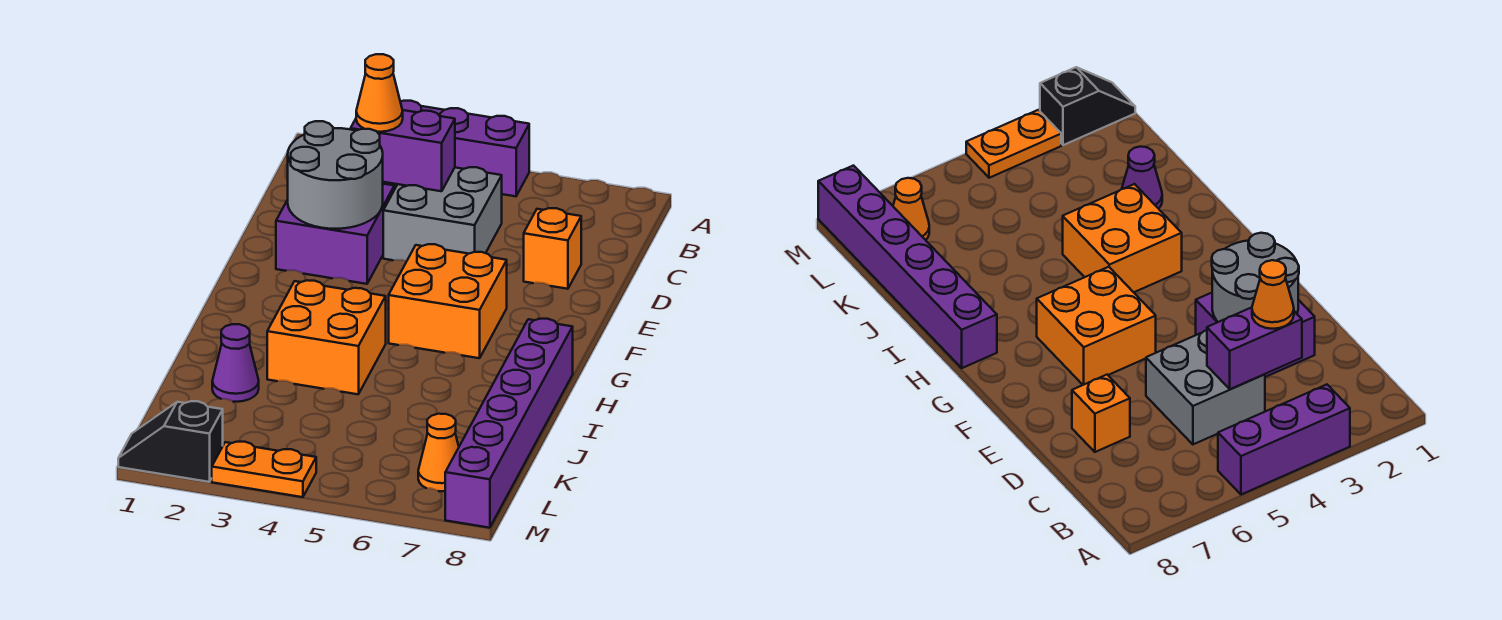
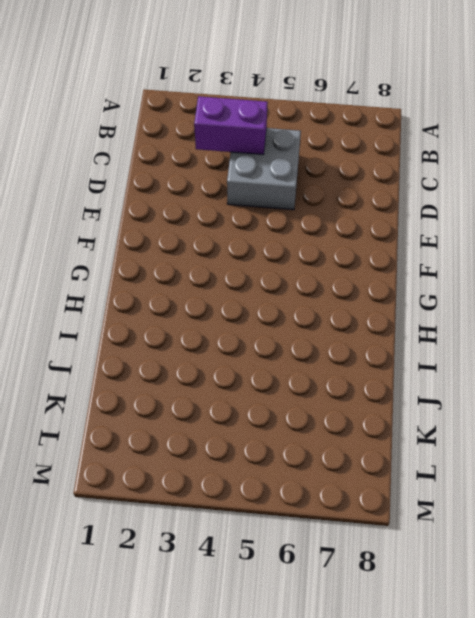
none -> purple 1x3 brick [401,101,529,196]
none -> purple 2x2 brick [276,184,394,284]
none -> orange 1x1 brick [524,208,581,289]

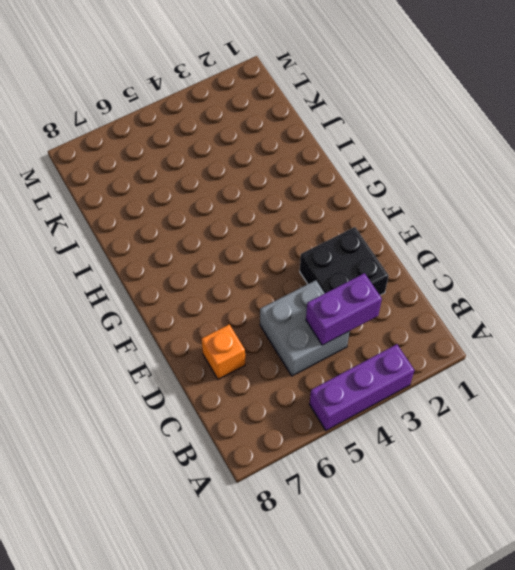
black 2x2 brick [300,227,388,295] -> purple 2x2 brick [276,184,394,284]
none -> orange 2x2 brick [389,244,507,358]
none -> orange 2x2 brick [267,280,386,394]
none -> purple 1x6 brick [445,319,573,528]

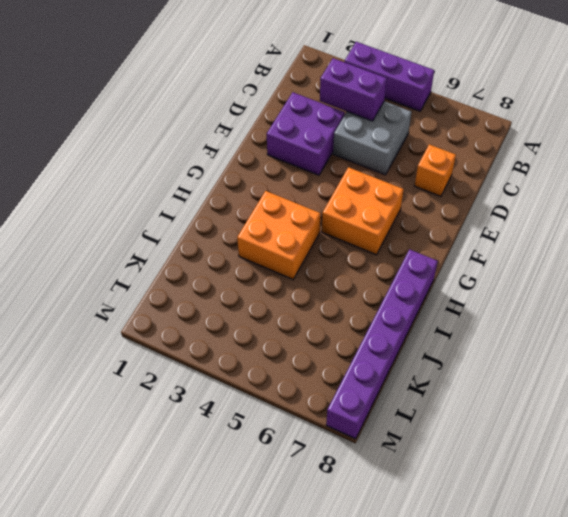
none -> purple 1x1 cone [212,324,259,402]
none -> orange 1x1 cone [418,414,459,491]
none -> black 1x2 slope [118,401,223,482]

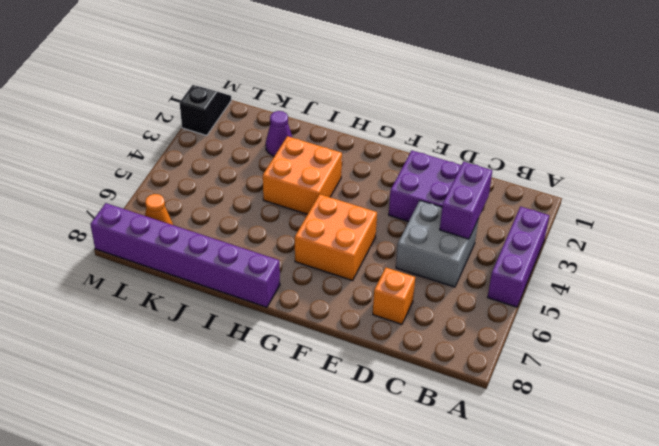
none -> orange 1x2 plate [212,442,316,497]
none -> grey 2x2 round brick [288,121,383,229]
none -> orange 1x1 cone [356,54,403,132]

